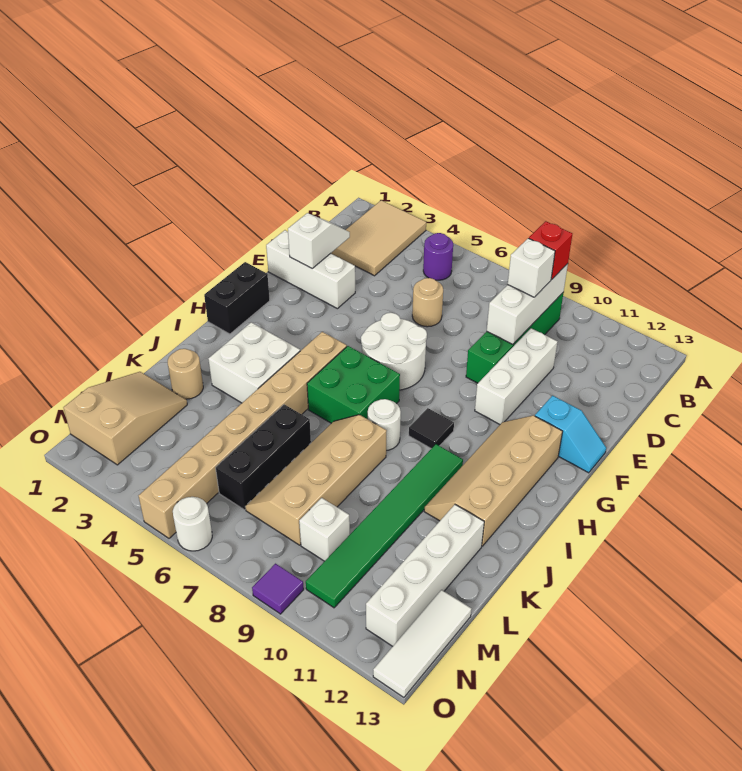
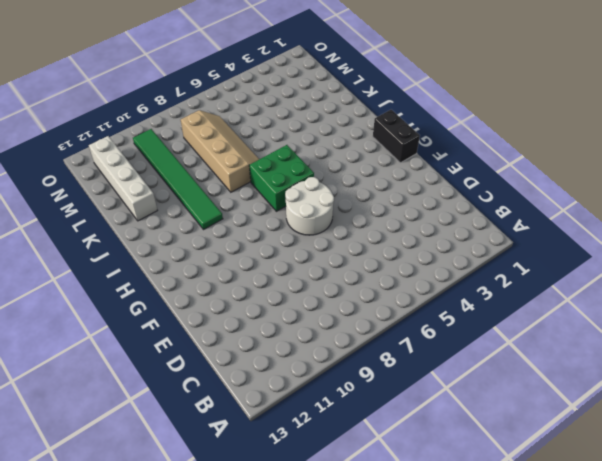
none -> tan 2x3 tile [331,200,426,276]
none -> purple 1x1 round brick [423,233,453,280]
none -> green 1x4 brick [466,293,563,383]

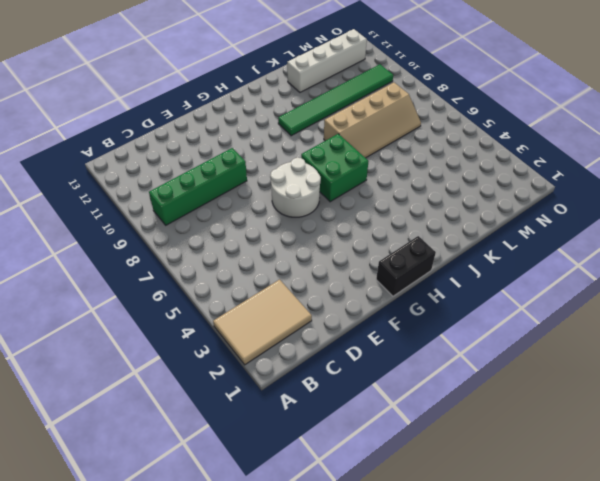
none -> purple 1x1 round brick [423,233,453,280]
none -> tan 1x1 round brick [412,278,443,327]
none -> white 1x3 brick [475,328,557,424]

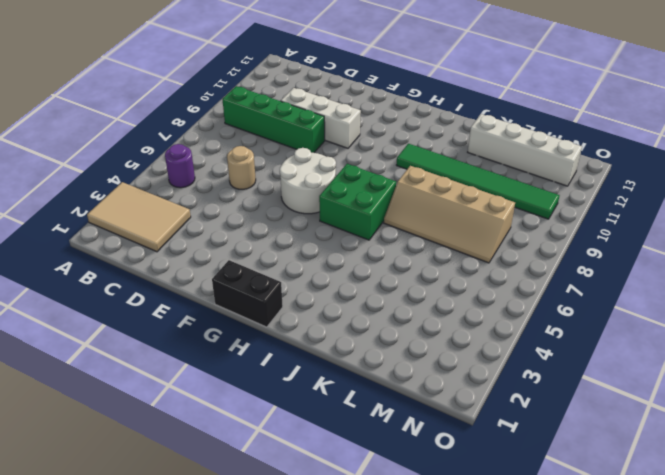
none -> white 1x3 brick [266,230,355,309]
none -> cyan 1x2 slope [535,396,606,473]
none -> tan 2x4 slope [424,415,563,546]

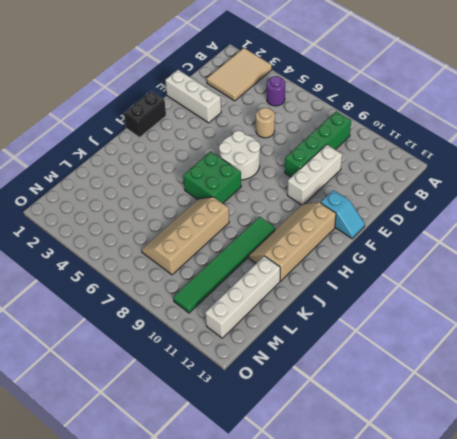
none -> tan 1x8 brick [138,332,347,538]
none -> black 1x1 tile [409,408,454,449]
none -> white 2x2 brick [209,322,300,403]

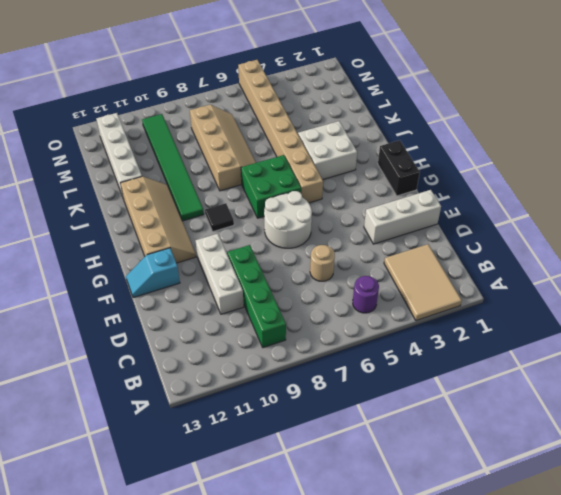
none -> white 1x1 round brick [368,399,401,451]
none -> tan 1x1 round brick [168,349,203,399]
none -> black 1x3 brick [216,404,311,510]

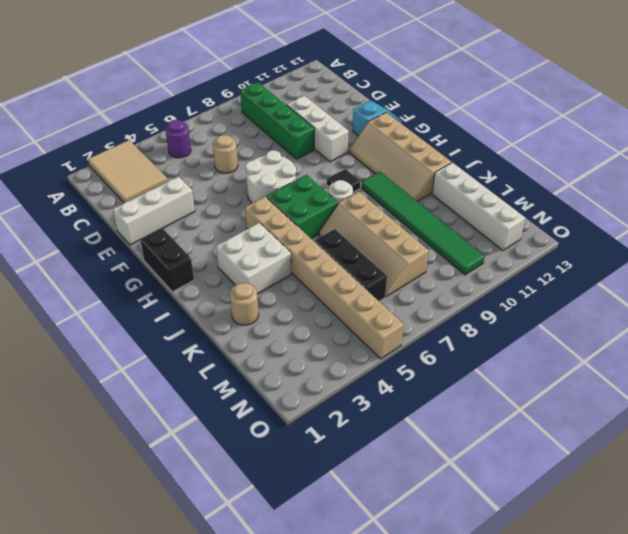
none -> tan 2x3 slope [63,372,187,465]
none -> white 1x1 brick [299,498,350,561]
none -> white 1x3 tile [373,590,471,697]

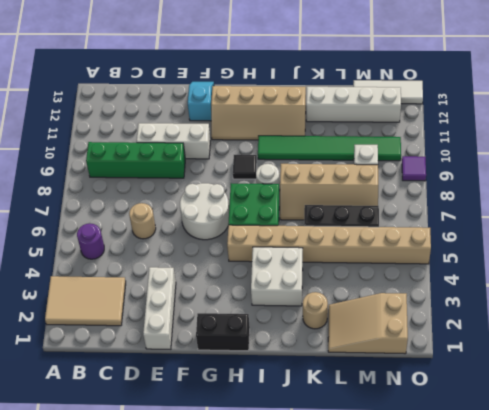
none -> white 1x1 round brick [173,497,212,551]
none -> white 1x3 brick [487,264,568,344]
none -> white 1x2 slope [288,213,350,268]

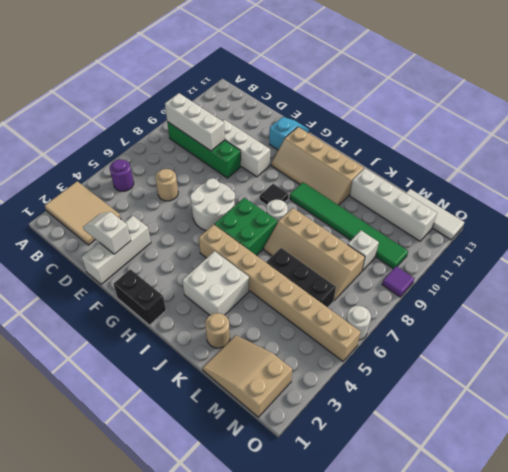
none -> red 1x1 brick [529,221,572,280]
none -> white 1x1 brick [508,238,555,297]

